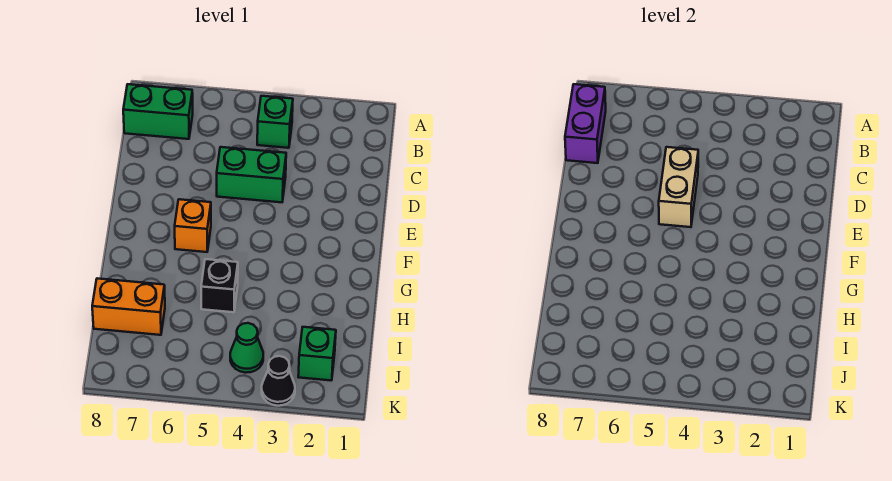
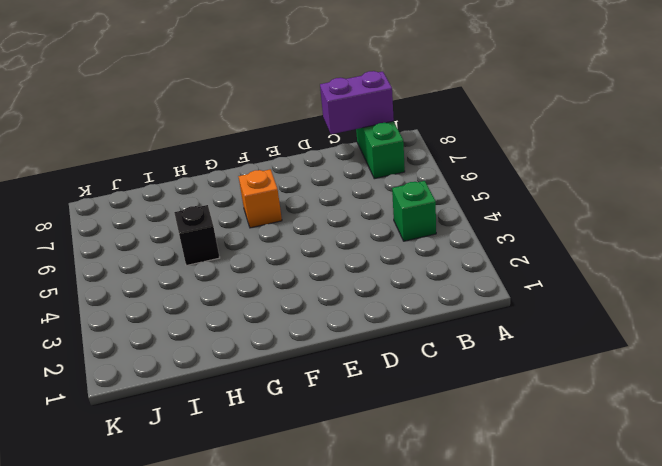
none -> green 1x2 brick [217,147,286,202]
none -> orange 1x2 brick [92,278,165,335]

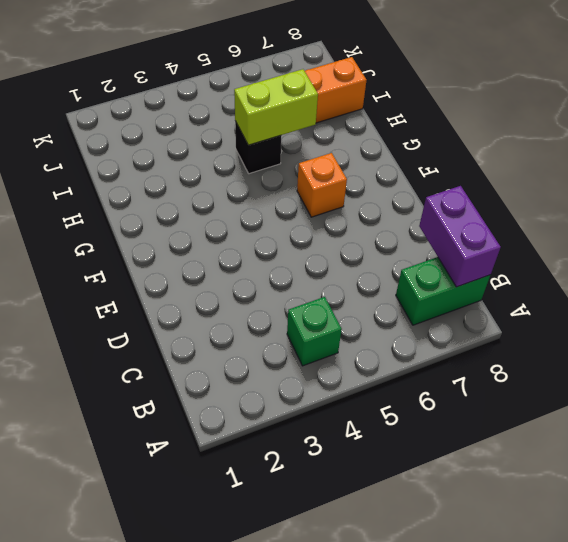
lime 1x2 brick [234,69,318,145] -> none
none -> green 1x2 brick [217,147,286,202]
none -> green 1x1 brick [298,327,336,380]

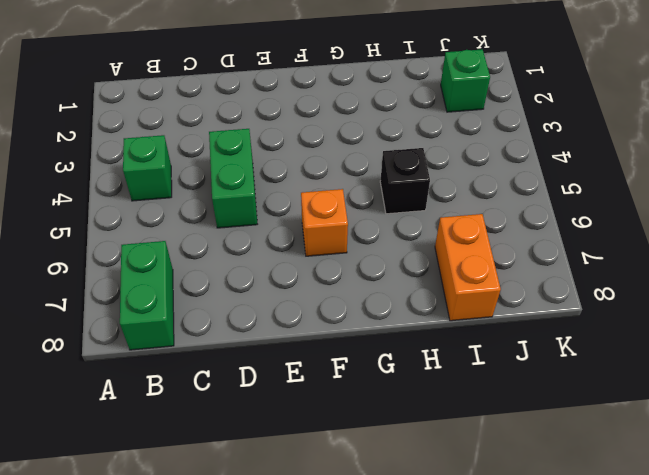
none -> green 1x1 cone [230,323,263,373]
none -> black 1x1 cone [262,356,295,406]

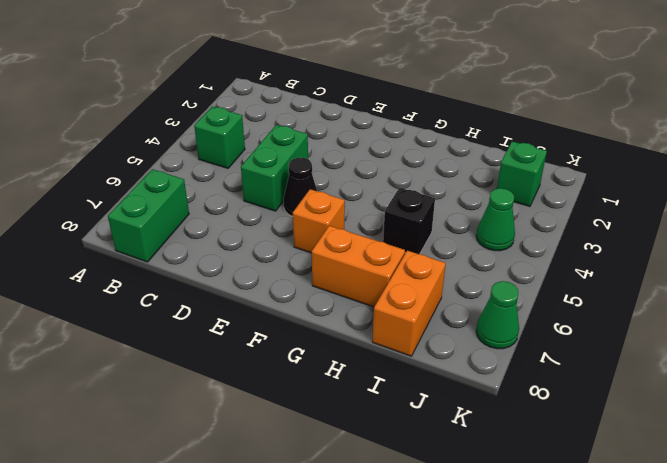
black 1x1 cone [284,157,317,217] -> black 1x1 cone moved to [262,356,295,406]
orange 1x2 brick [312,226,405,307] -> none
green 1x1 cone [476,281,519,349] -> none
none -> purple 1x2 brick [565,84,606,163]
none -> tan 1x2 brick [659,147,698,227]

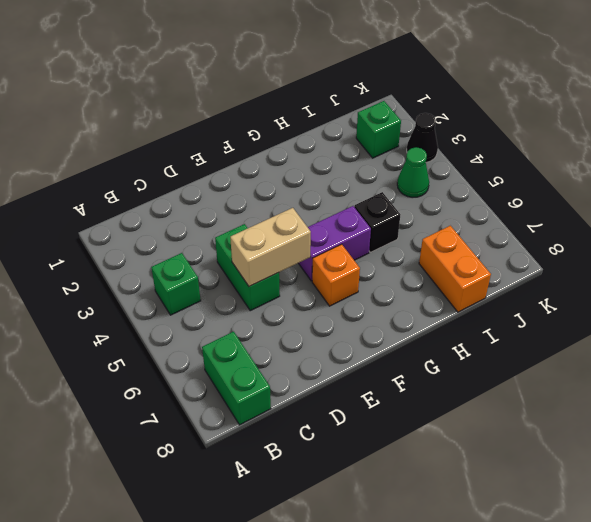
purple 1x2 brick [298,206,371,281] -> purple 1x2 brick moved to [565,84,606,163]

